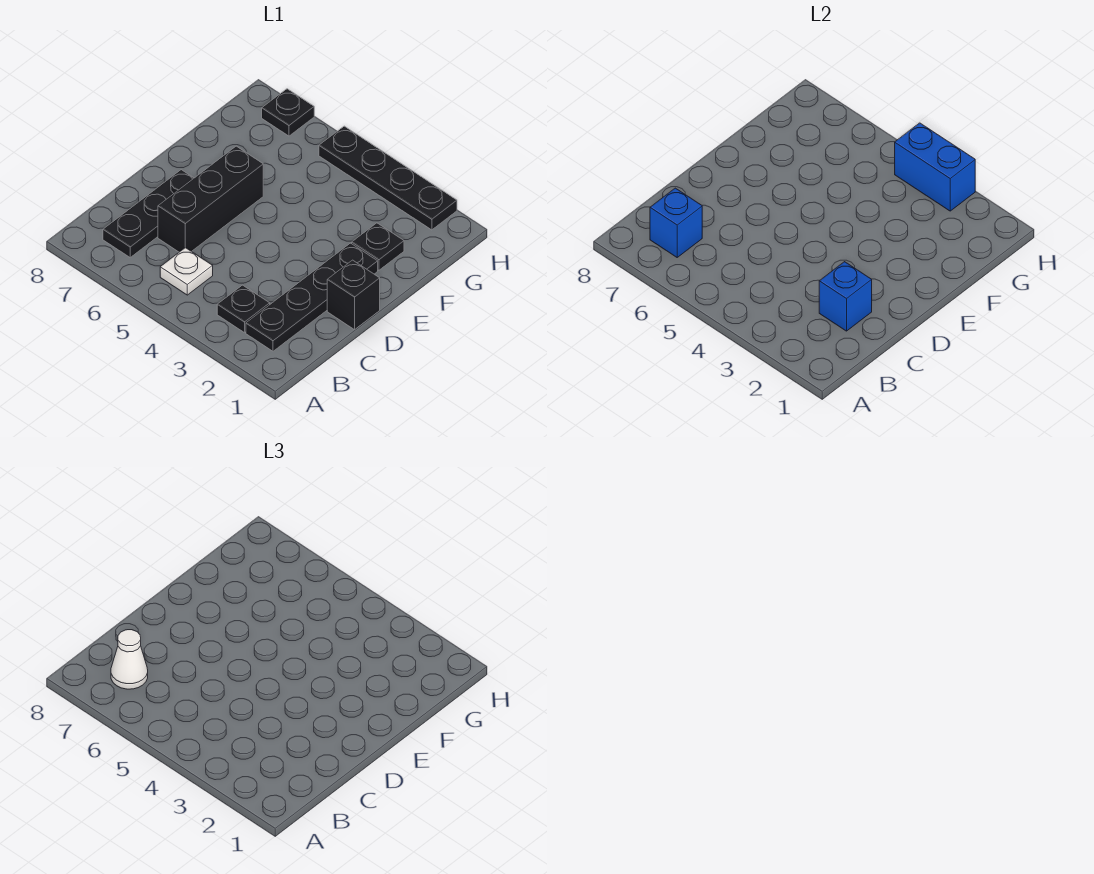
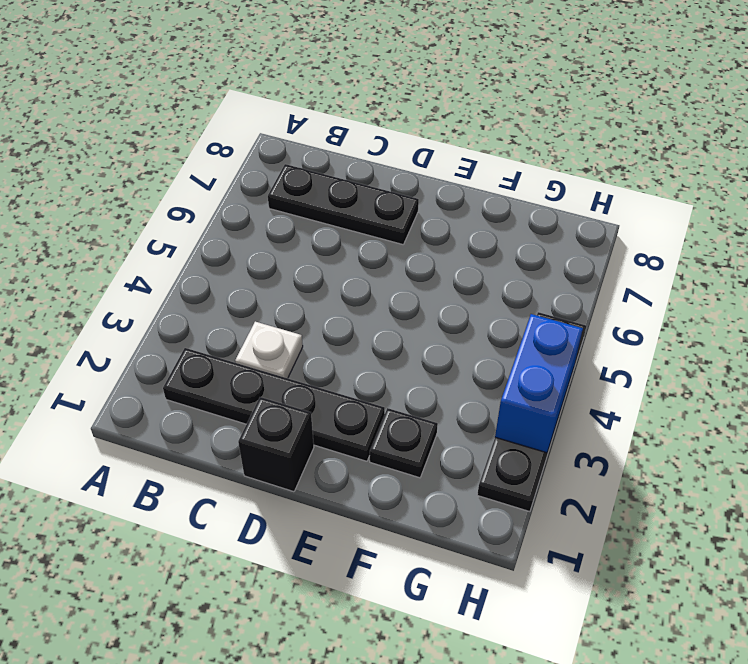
white 1x1 plate [235,322,303,378] -> white 1x1 plate moved to [160,248,213,295]
none -> black 1x1 plate [217,285,270,333]
none -> black 1x3 brick [158,146,263,252]
none -> black 1x1 plate [262,89,314,136]

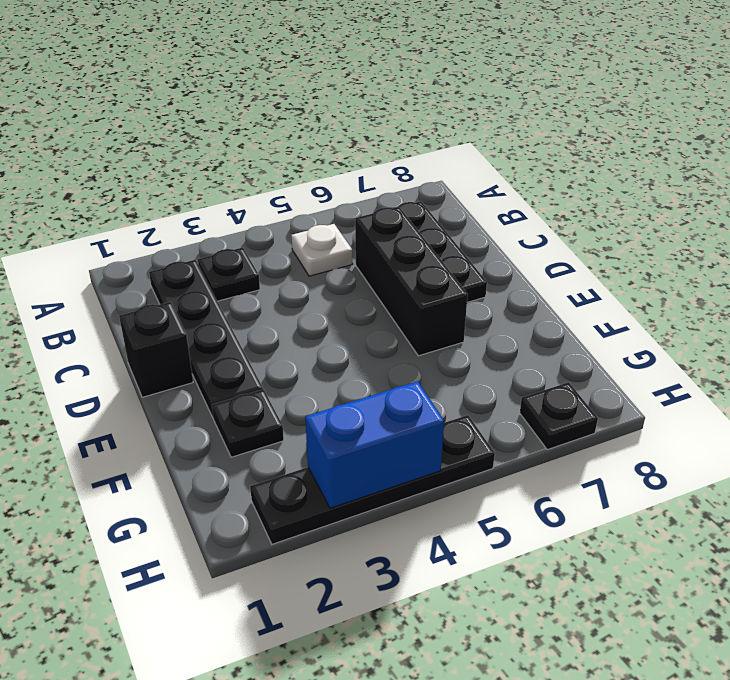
none -> blue 1x1 brick [650,188,702,257]
none -> blue 1x1 brick [819,262,872,331]
none -> white 1x1 cone [111,630,148,689]

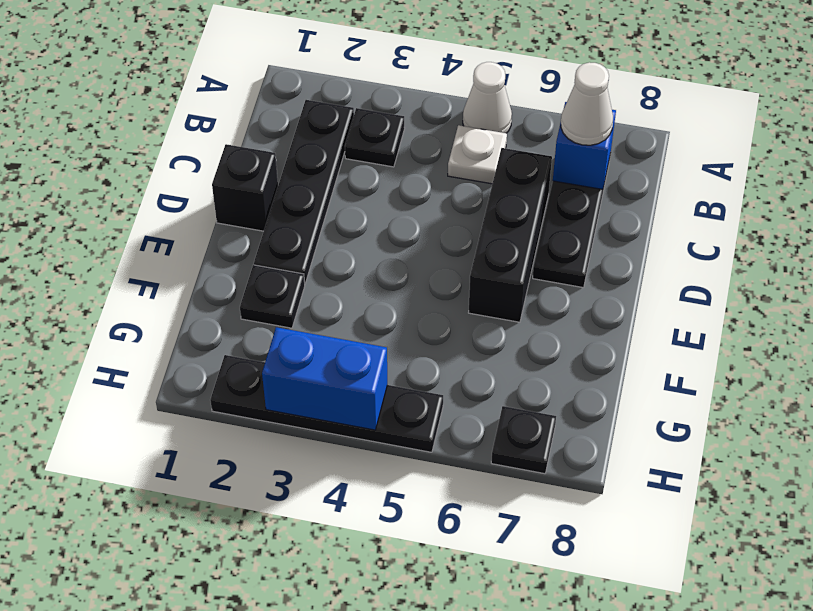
white 1x1 cone [463,62,512,133] -> none
none -> blue 1x1 brick [819,262,872,331]

